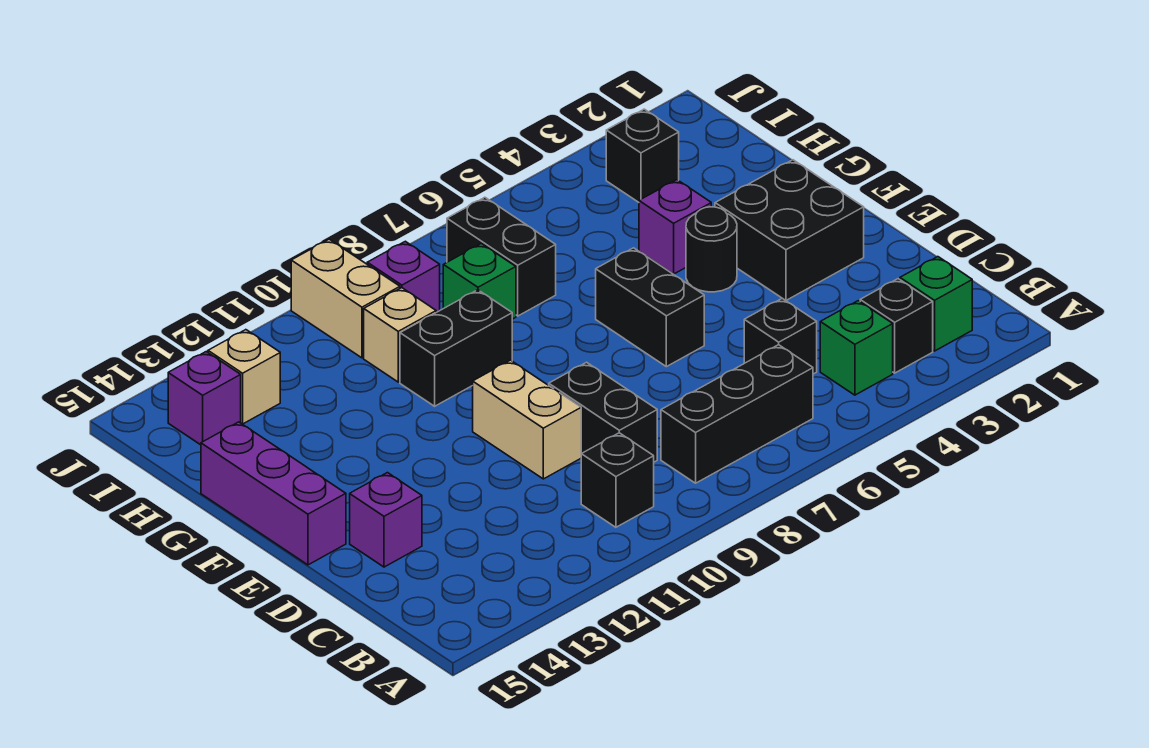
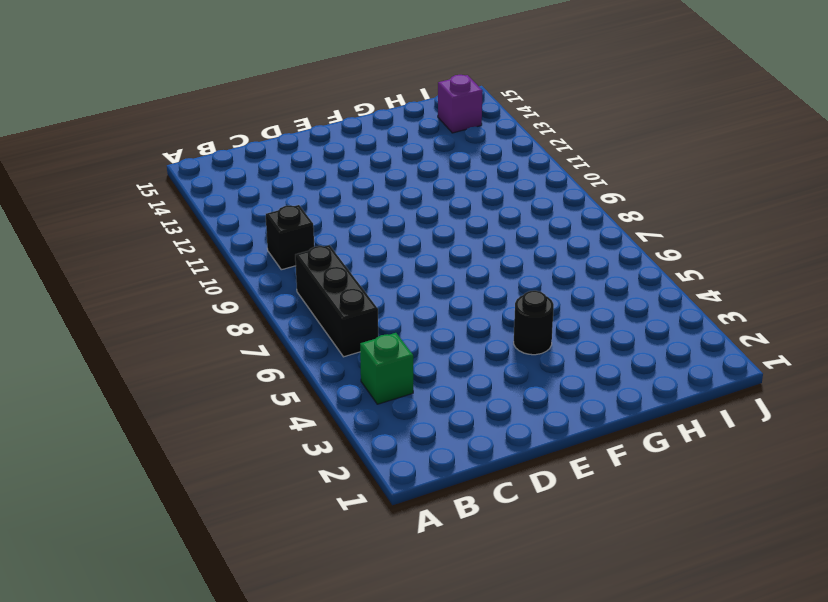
none -> green 1x1 brick [900,257,972,351]
none -> black 1x1 brick [860,279,933,373]
none -> black 1x1 brick [744,299,817,374]

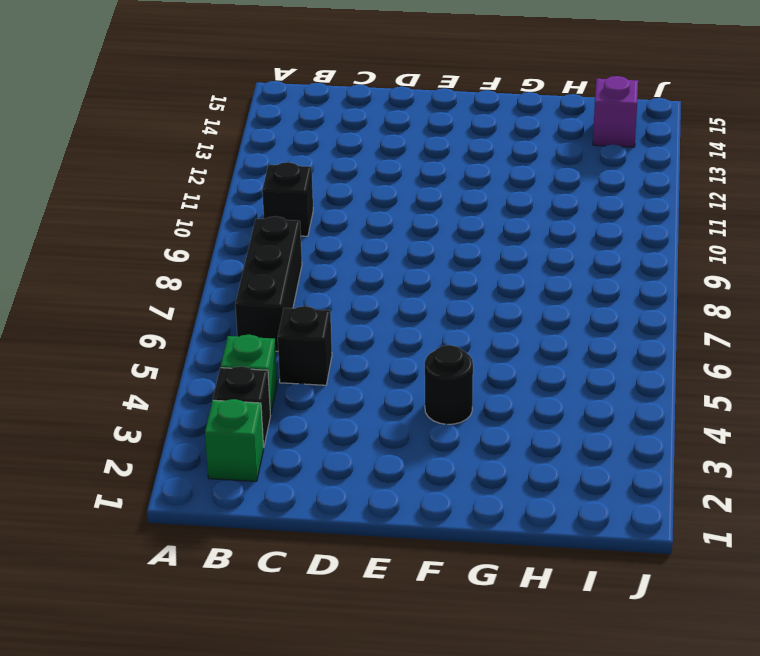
none -> black 1x2 brick [549,362,657,462]
none -> tan 1x2 brick [473,360,581,479]
none -> purple 1x1 brick [350,473,422,567]

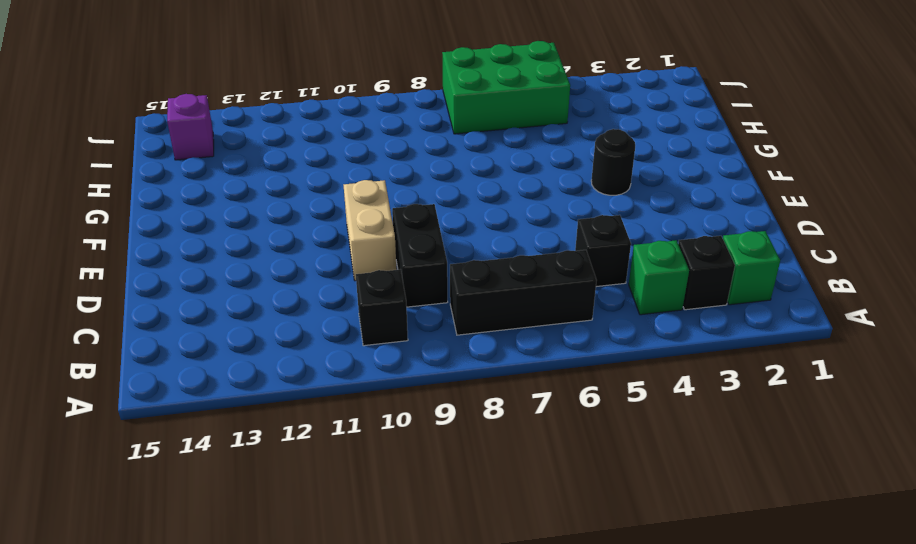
green 2x3 brick [442,41,570,134] -> black 1x2 brick [447,197,556,316]
none -> purple 1x1 brick [350,473,422,567]
none -> black 2x2 brick [715,160,864,301]
none -> black 1x2 brick [596,248,704,367]

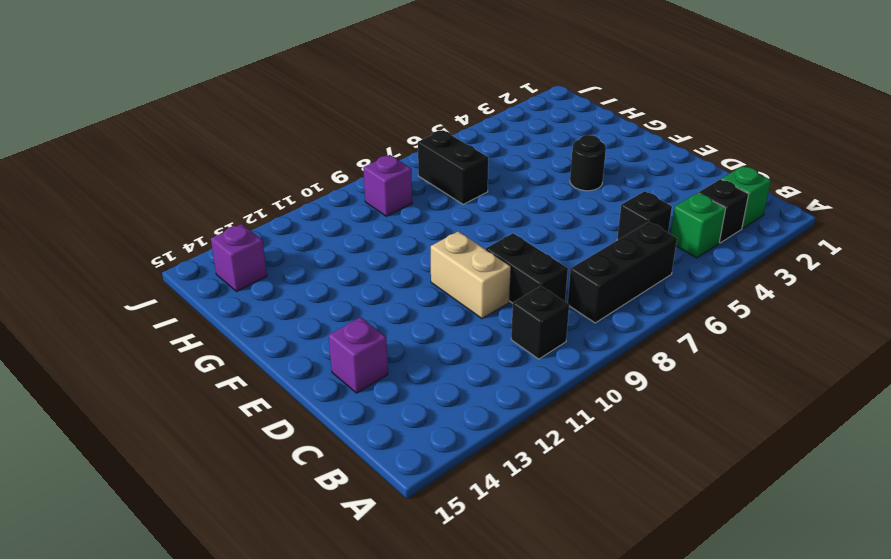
none -> black 2x2 brick [715,160,864,301]
none -> black 1x2 brick [596,248,704,367]
none -> purple 1x3 brick [201,422,346,565]

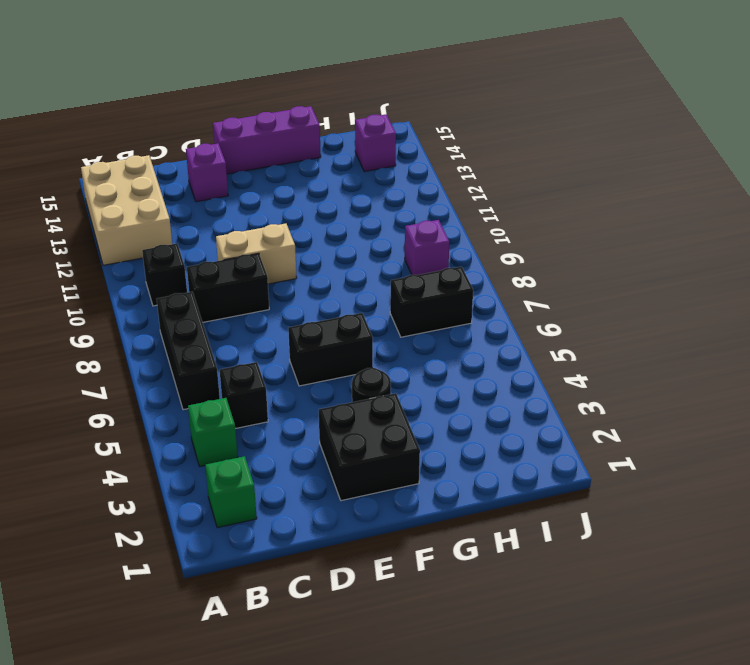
tan 2x3 brick [81,155,172,265] -> none
none -> black 1x1 brick [860,279,933,373]
none -> purple 1x1 brick [639,180,711,274]
none -> black 1x2 brick [400,290,512,406]

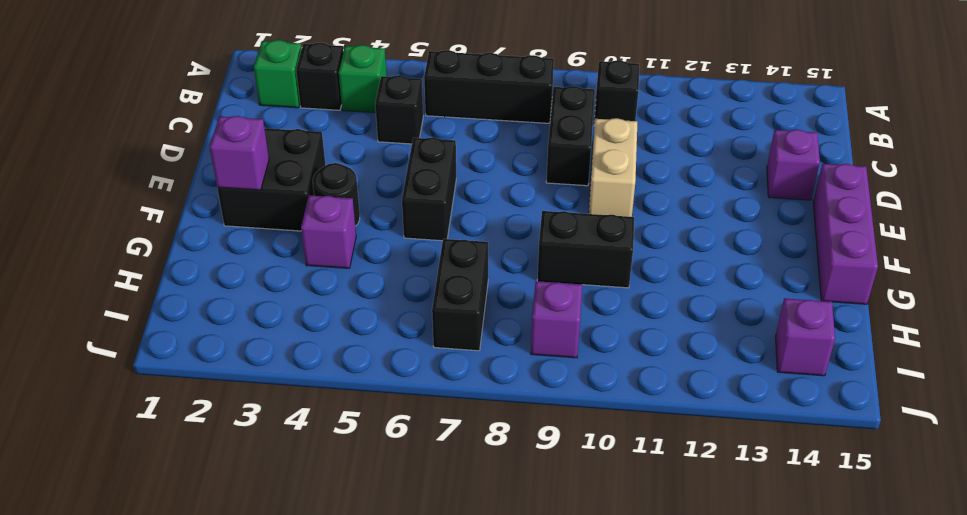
purple 1x1 brick [210,116,269,190] -> none
none -> green 1x1 brick [443,244,516,319]
none -> tan 1x1 brick [364,288,436,382]
none -> black 1x1 brick [606,109,679,202]

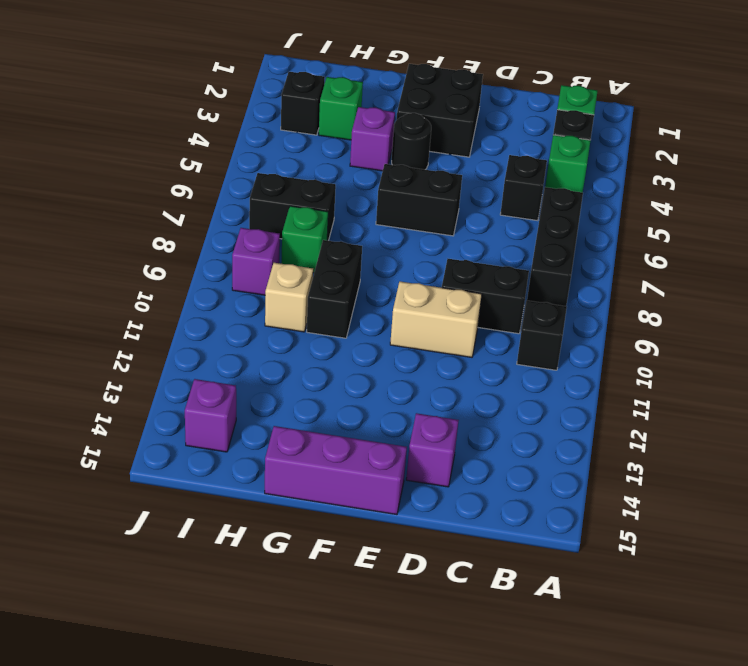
green 1x1 brick [319,77,363,140] -> none
none -> tan 1x2 brick [291,239,400,358]
none -> tan 1x1 brick [208,330,280,424]

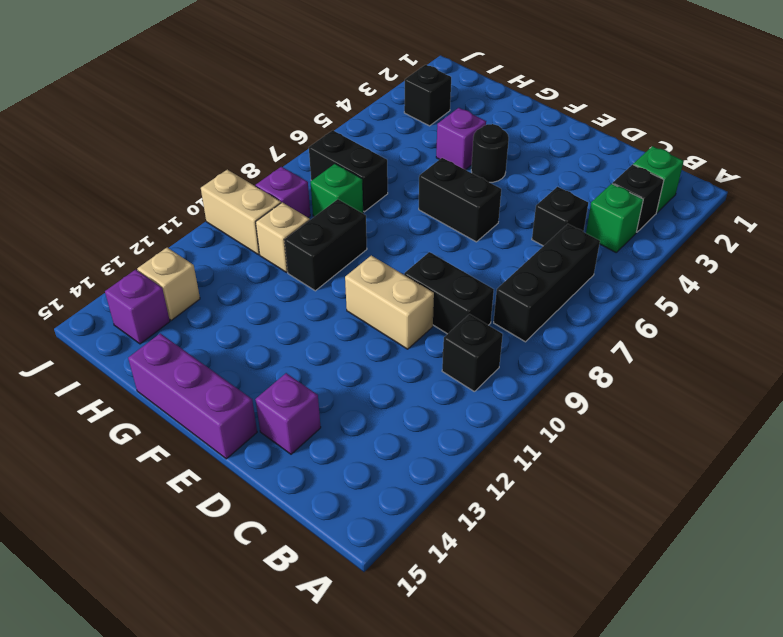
none -> black 2x2 brick [715,160,864,301]

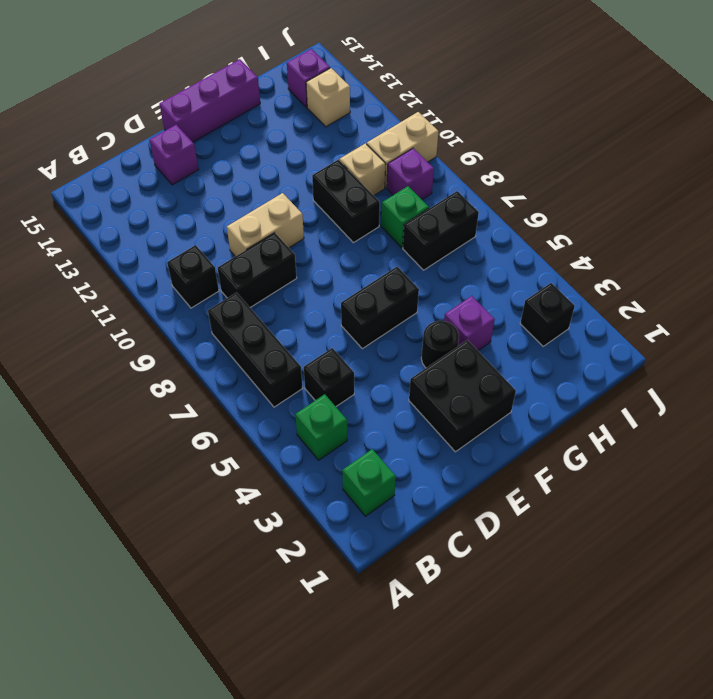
none -> black 1x1 brick [860,279,933,373]

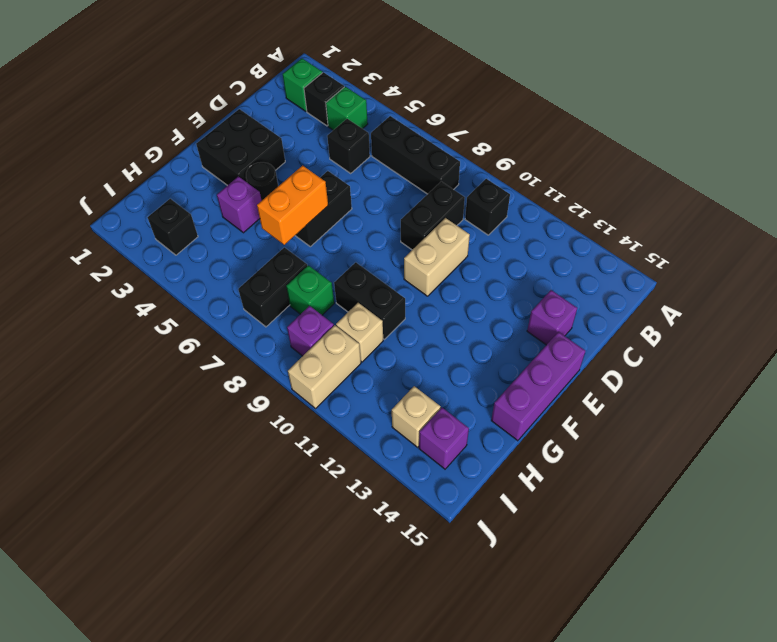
orange 1x2 brick [257,166,328,245] -> none

